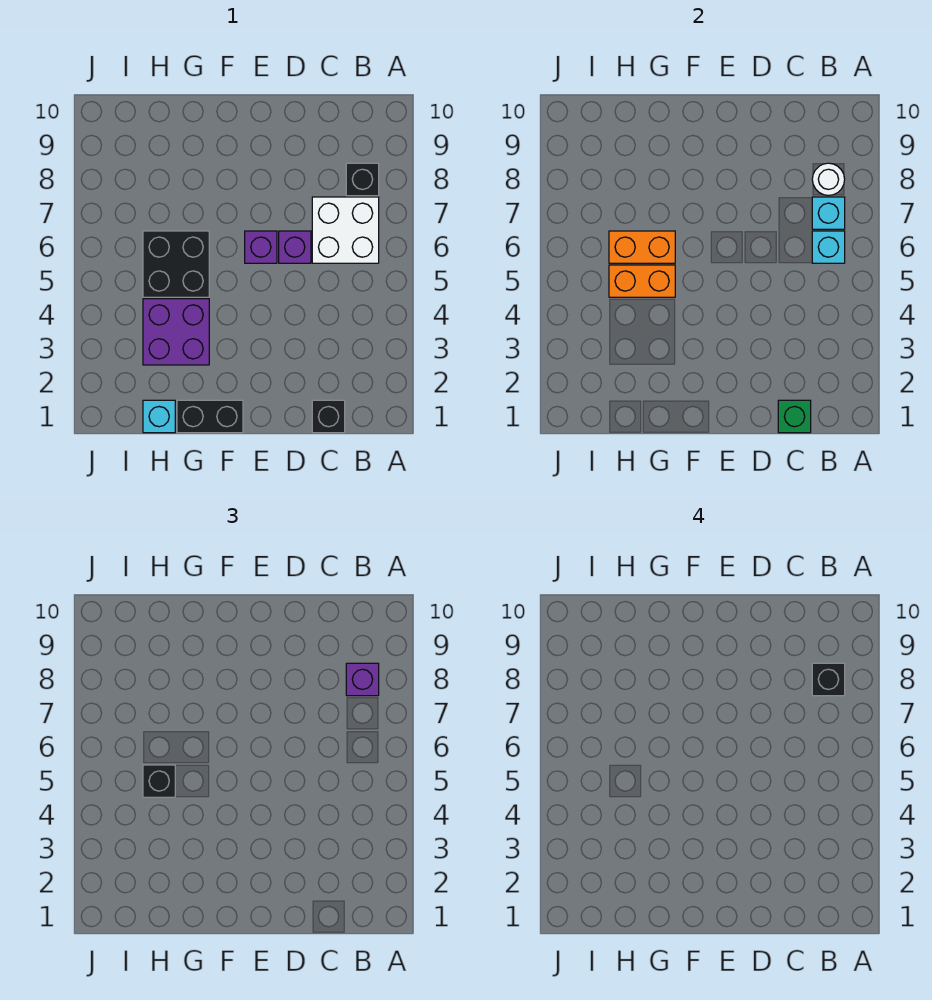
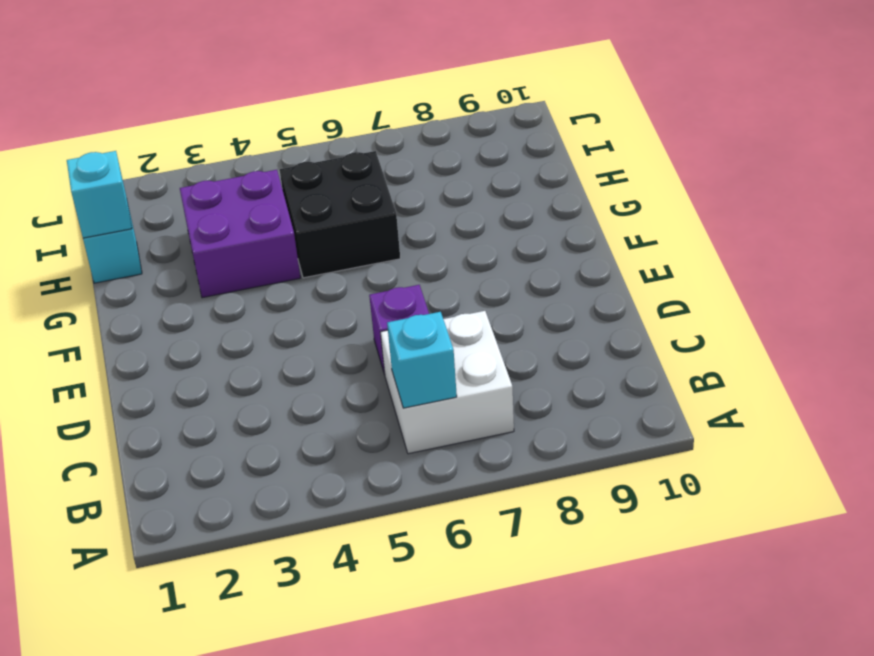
cyan 1x1 brick [67,151,132,238] -> cyan 1x1 brick moved to [812,197,845,229]
none -> black 1x1 brick [346,163,379,196]
none -> black 1x1 brick [312,400,345,433]
none -> purple 1x1 brick [245,231,277,263]

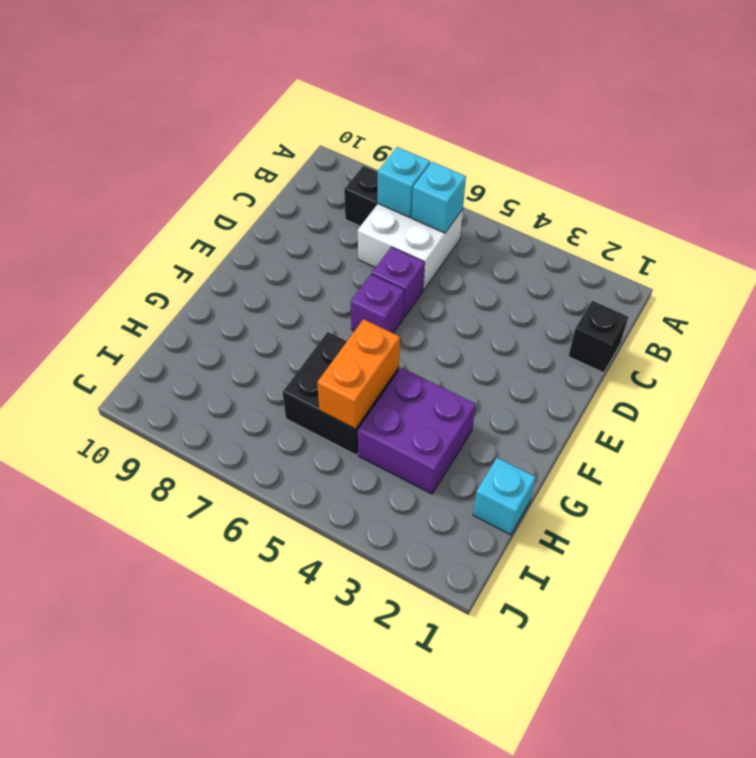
none -> black 1x2 brick [177,400,243,433]
none -> white 1x1 round brick [812,163,845,195]
none -> green 1x1 brick [778,400,811,433]

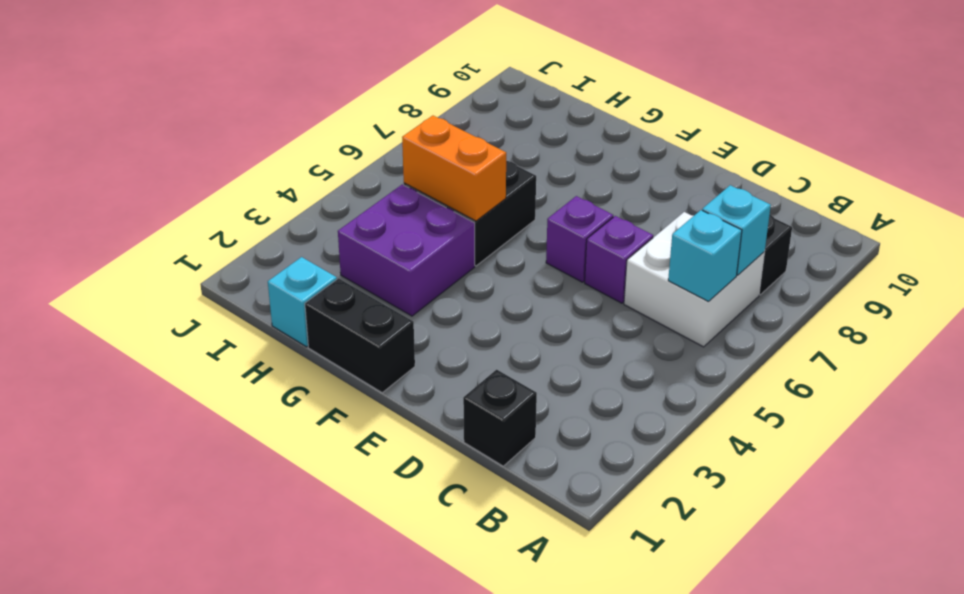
none -> white 1x1 round brick [812,163,845,195]
none -> green 1x1 brick [778,400,811,433]
none -> orange 1x2 brick [609,231,675,263]

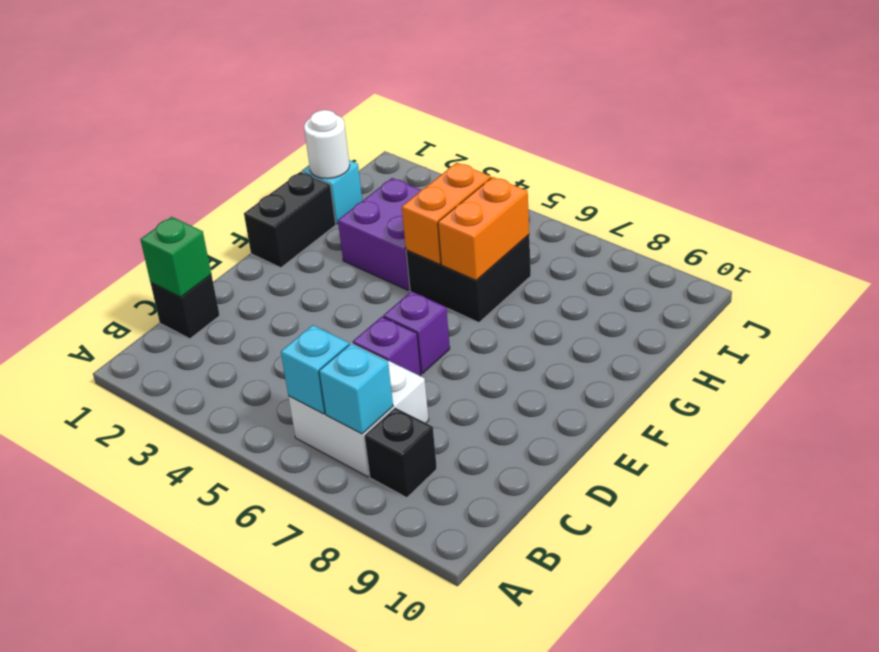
white 1x1 round brick [304,110,350,179] -> white 1x1 round brick moved to [812,163,845,195]
none -> purple 1x1 brick [346,663,379,696]
none -> black 1x1 brick [143,765,175,797]
none -> black 1x1 brick [812,663,845,696]

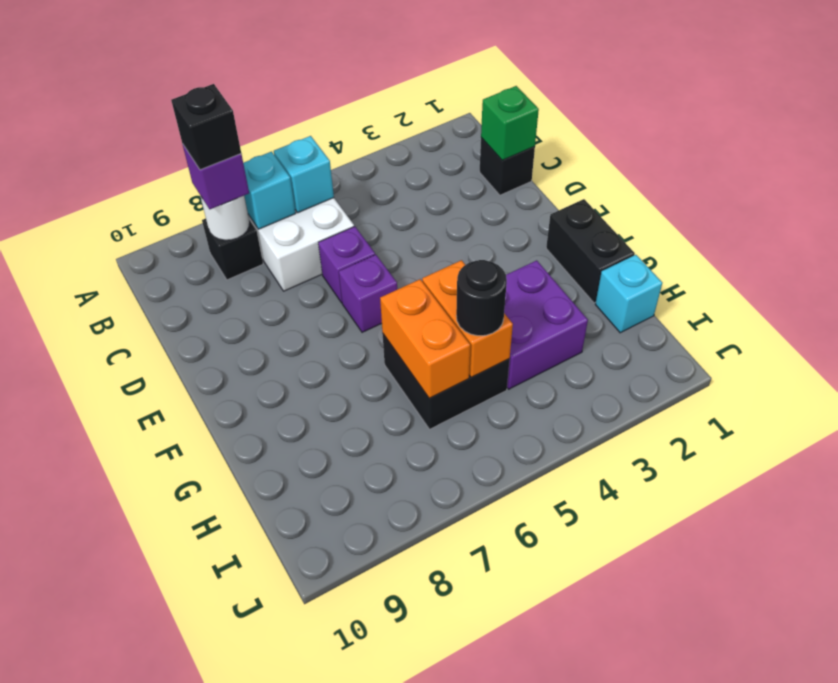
black 1x1 round brick [456,260,507,336] -> black 1x1 brick [143,765,175,797]

